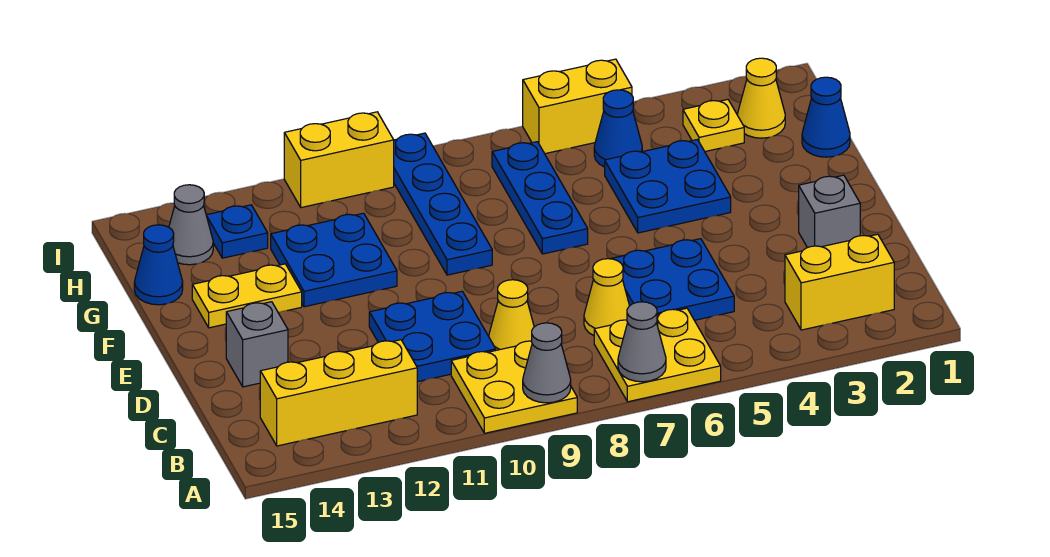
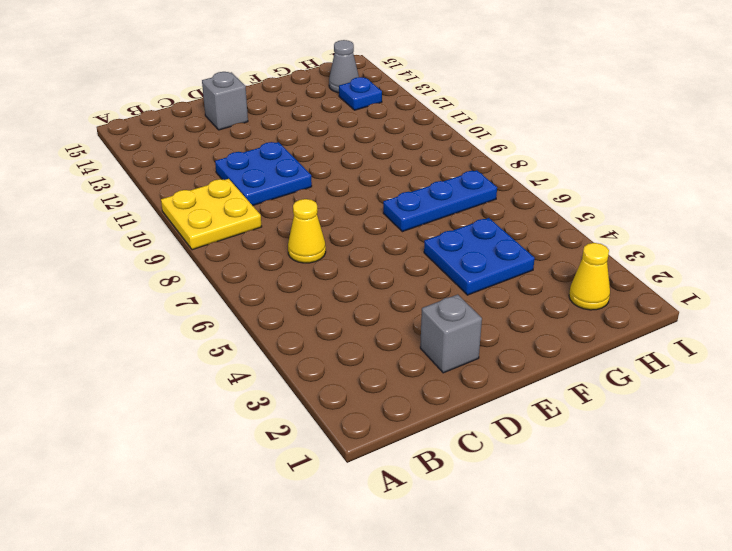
none -> yellow 2x2 plate [594,308,721,402]
none -> yellow 1x2 brick [785,234,894,330]
none -> yellow 1x3 brick [260,340,417,446]

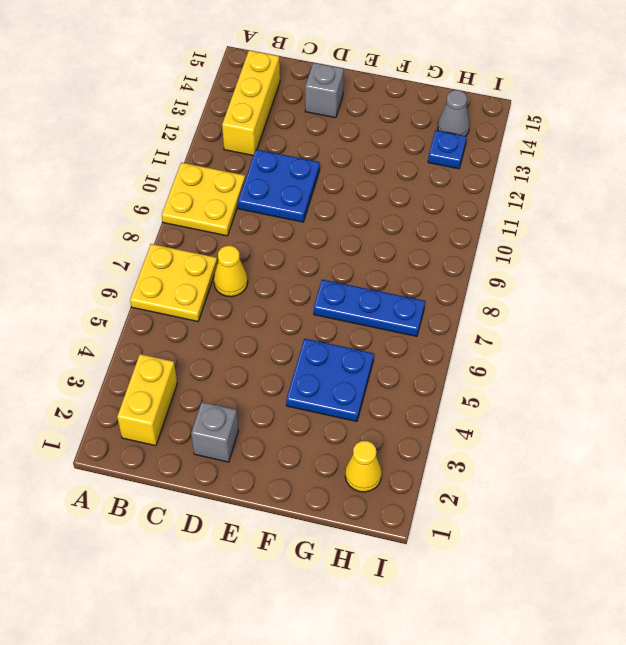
none -> blue 2x2 plate [611,239,734,320]
none -> yellow 1x1 cone [489,280,534,350]
none -> blue 1x4 plate [394,133,492,275]

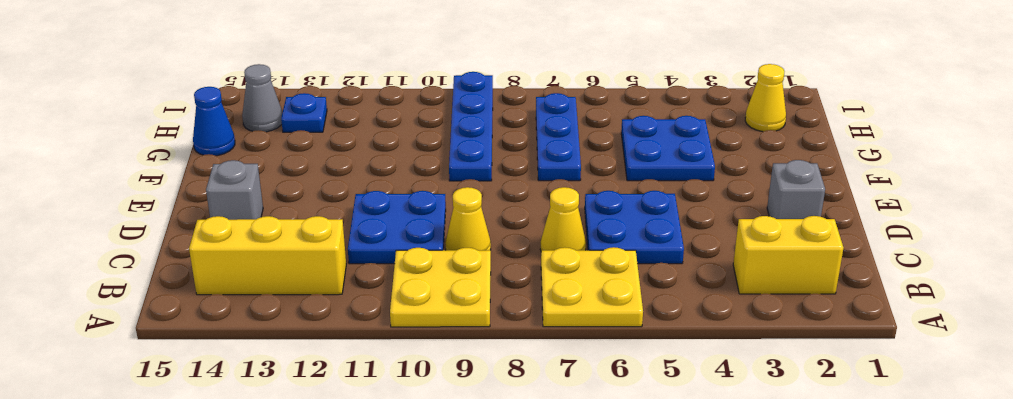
none -> blue 2x2 plate [271,213,397,307]
none -> yellow 1x2 plate [192,264,302,328]
none -> blue 1x1 cone [802,77,850,157]

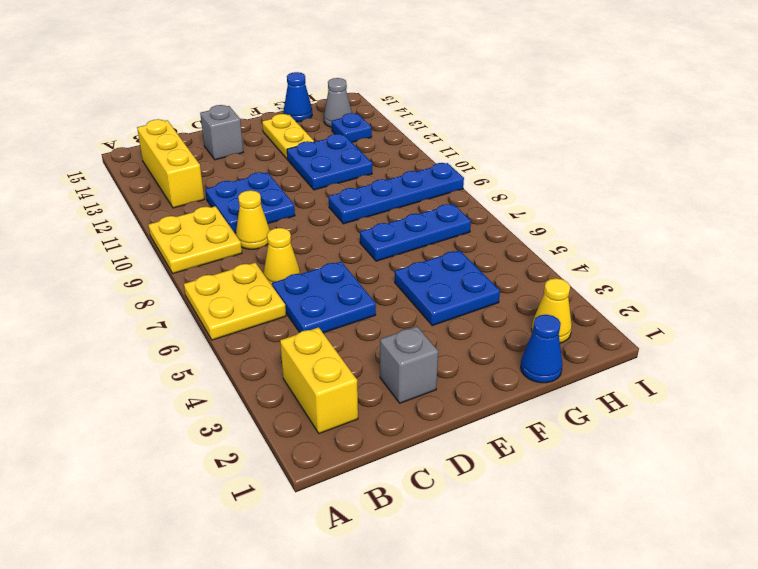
none -> yellow 1x1 plate [683,100,744,151]
none -> blue 1x1 cone [594,90,642,167]
none -> yellow 1x2 brick [523,59,632,154]

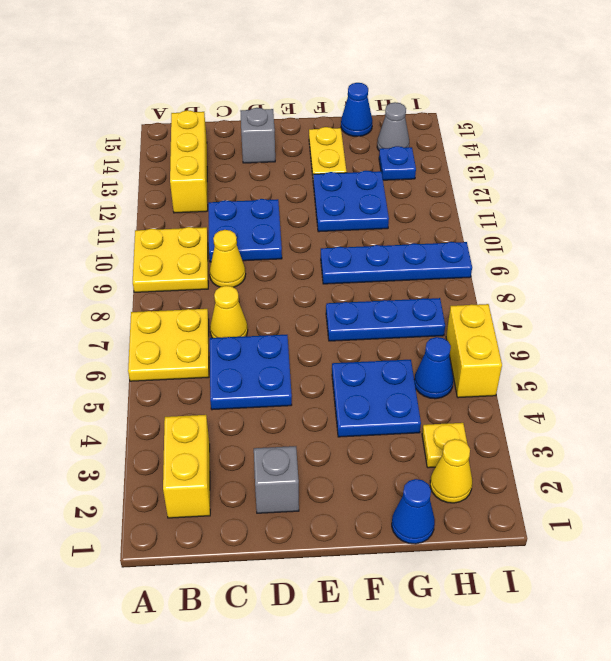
none -> yellow 1x2 brick [284,112,394,208]
none -> grey 1x1 cone [618,302,666,382]
none -> grey 1x1 cone [523,323,571,403]

